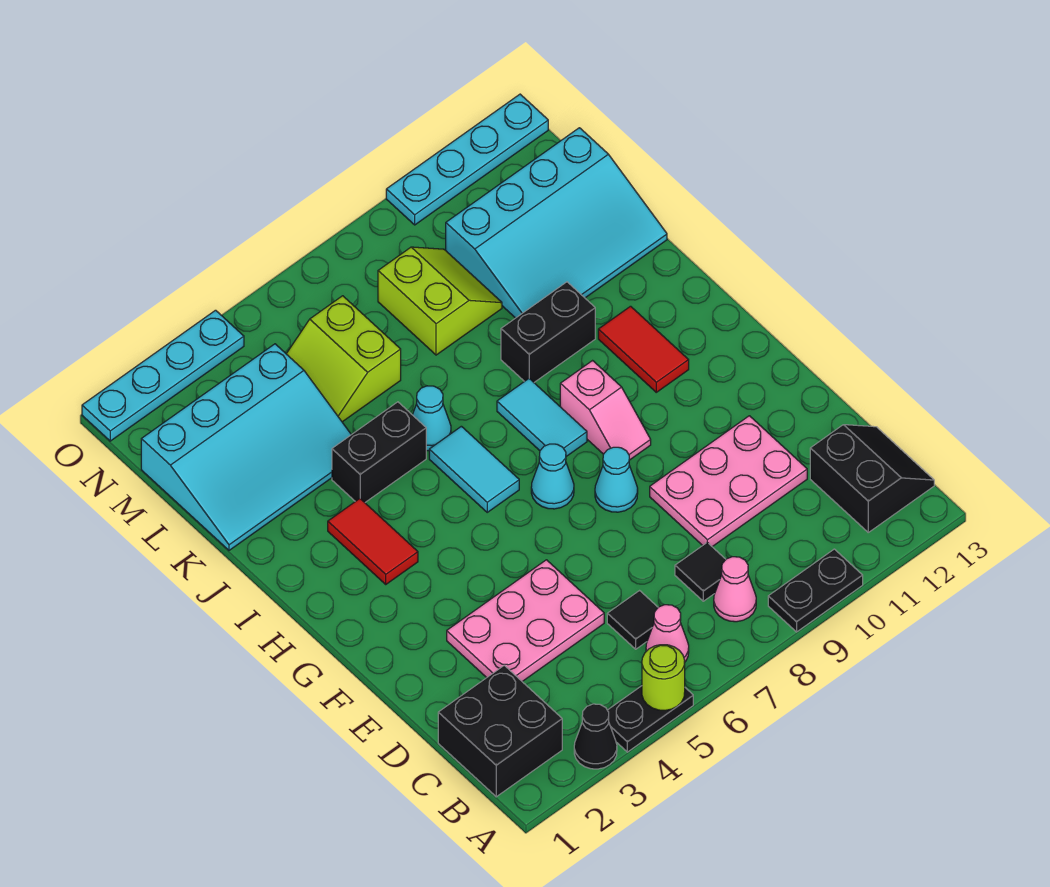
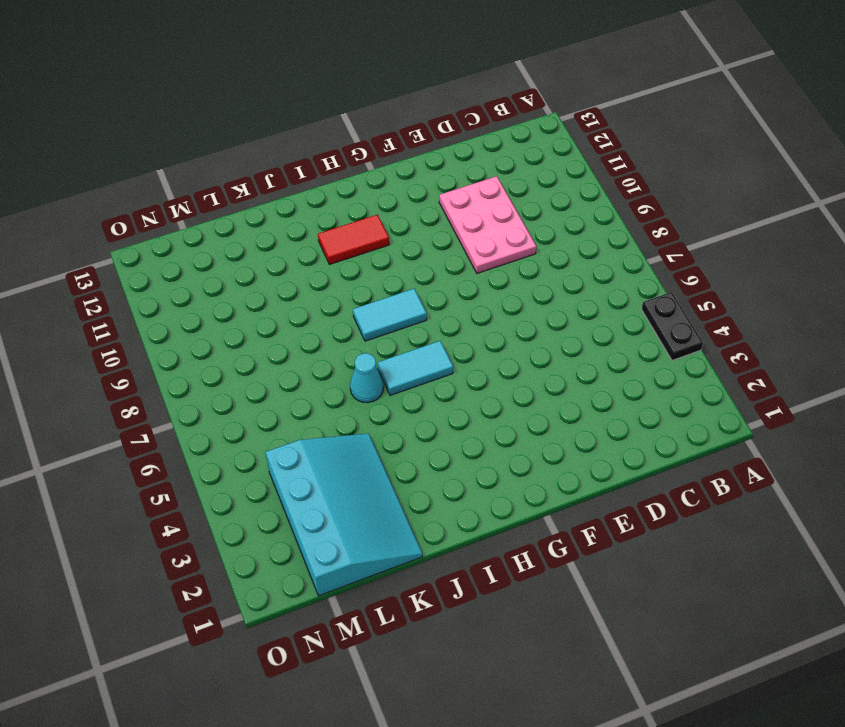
none -> black 1x1 cone [574,704,617,769]
none -> black 1x2 plate [768,549,863,632]
none -> black 2x2 brick [438,665,562,797]

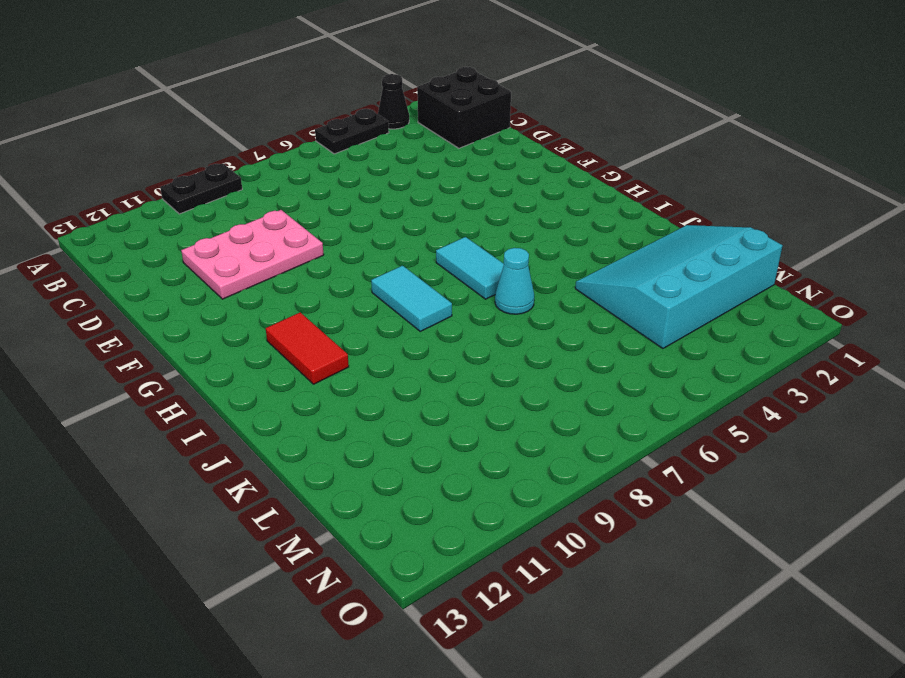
none -> pink 1x1 cone [646,605,689,662]
none -> pink 1x1 cone [714,557,756,622]
none -> black 2x2 slope [810,425,934,532]

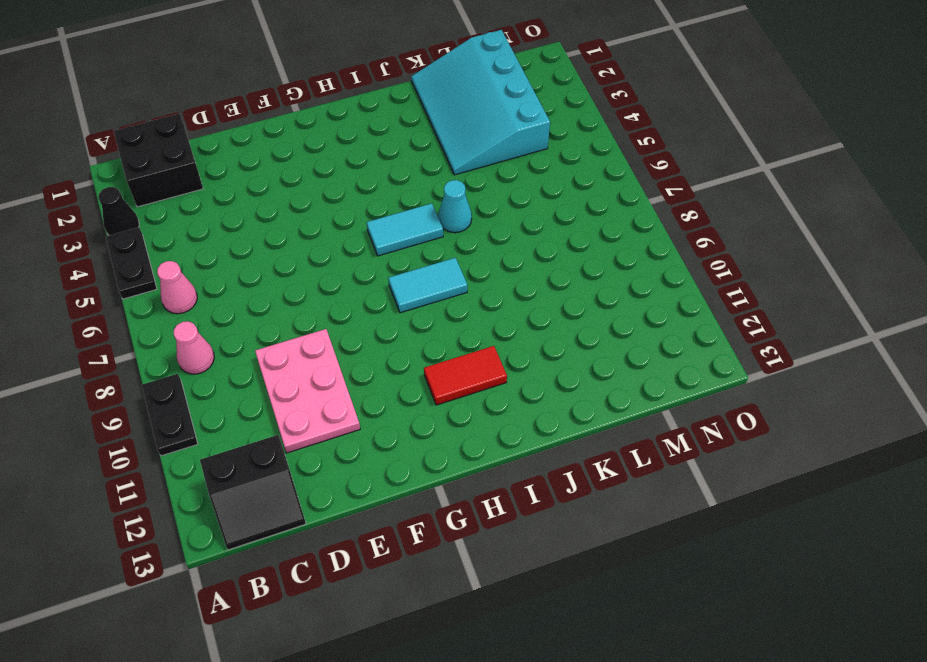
none -> black 1x1 tile [607,591,658,649]
none -> black 1x1 tile [675,543,726,601]
none -> pink 2x3 plate [447,560,604,681]

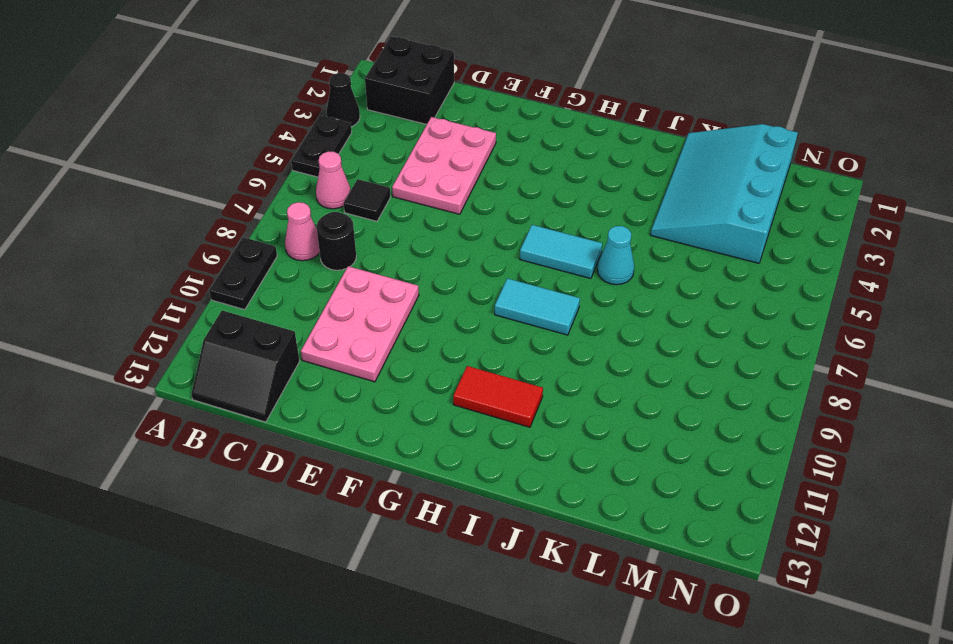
black 1x1 round brick [316,212,356,270] -> black 1x1 tile [675,543,726,601]
none -> cyan 1x1 cone [595,447,638,512]
none -> cyan 1x1 cone [531,444,574,509]
none -> pink 1x2 slope [560,361,651,460]

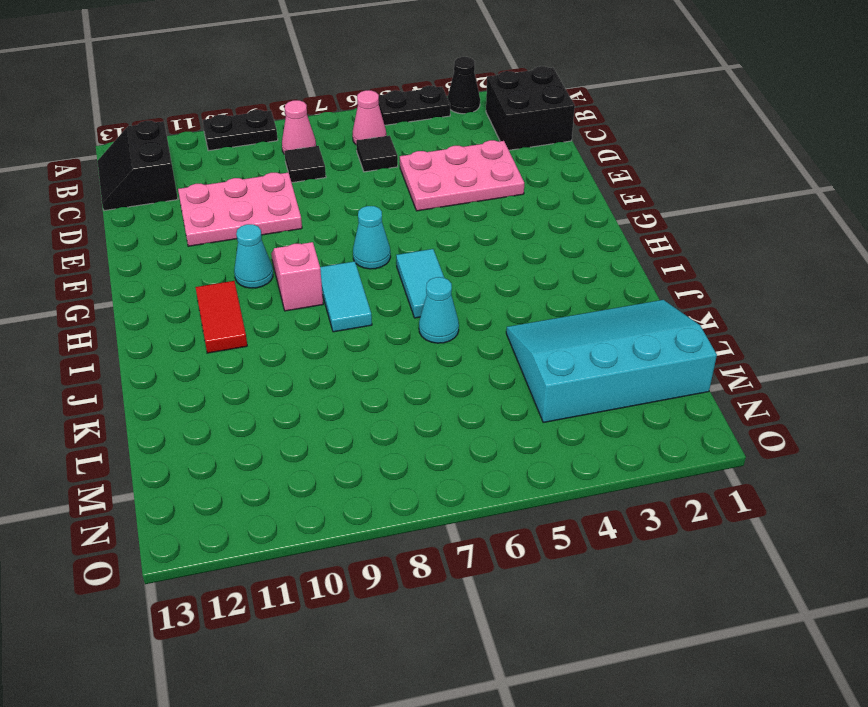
cyan 1x1 cone [234,224,273,288] -> cyan 1x1 cone moved to [595,447,638,512]
none -> red 1x2 tile [328,499,418,584]
none -> black 1x2 brick [332,402,426,502]
none -> black 1x2 brick [501,282,595,382]

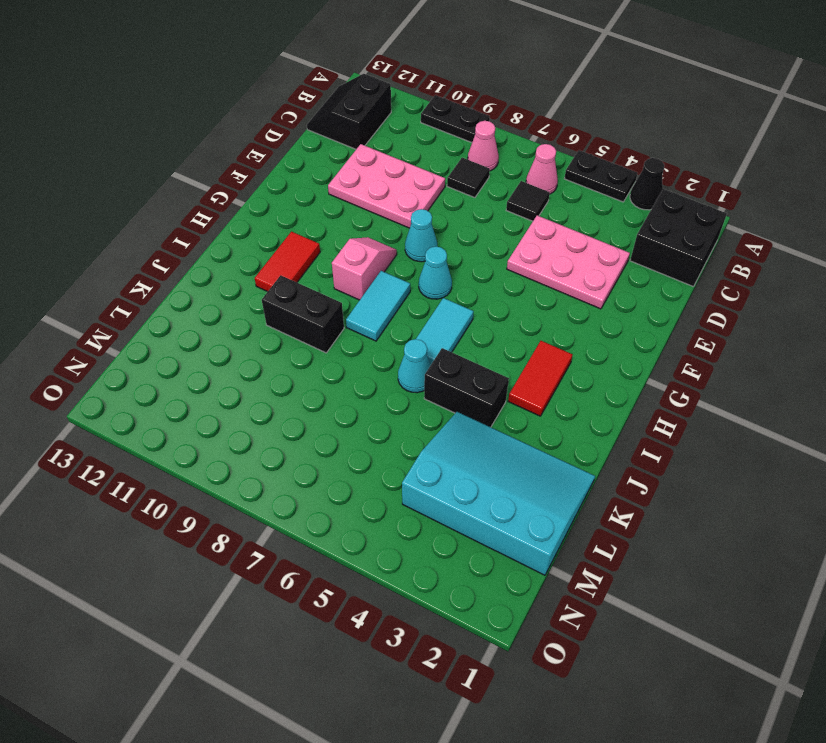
none -> cyan 3x4 slope [446,128,667,318]
none -> lime 2x2 slope [287,296,401,422]
none -> lime 2x2 slope [378,247,502,355]

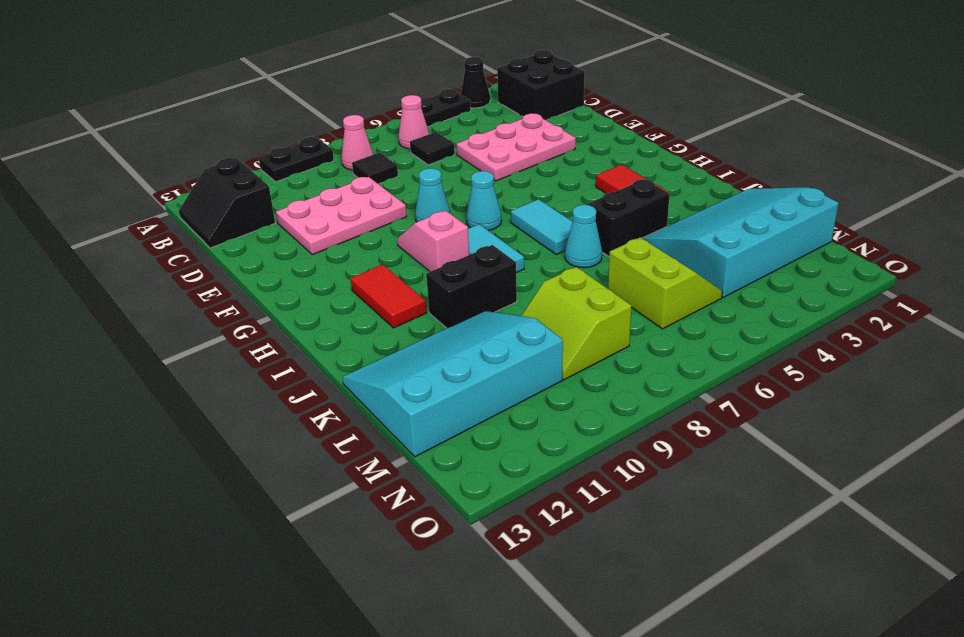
none -> cyan 1x4 plate [82,310,244,441]
none -> cyan 1x4 plate [386,94,548,225]
none -> lime 1x1 round brick [642,645,685,710]

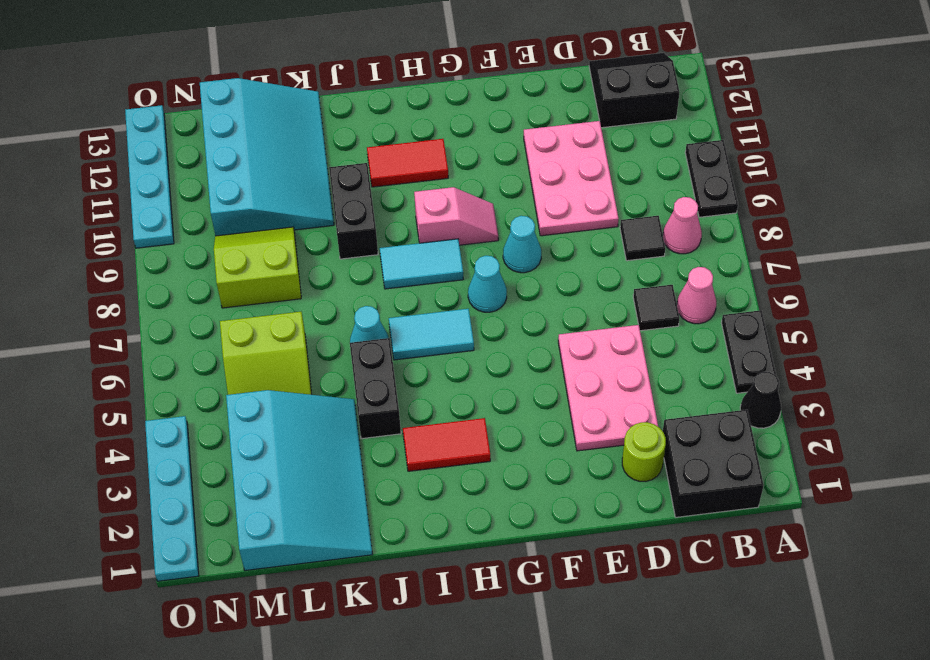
lime 1x1 round brick [622,422,666,481] -> lime 1x1 round brick moved to [642,645,685,710]

